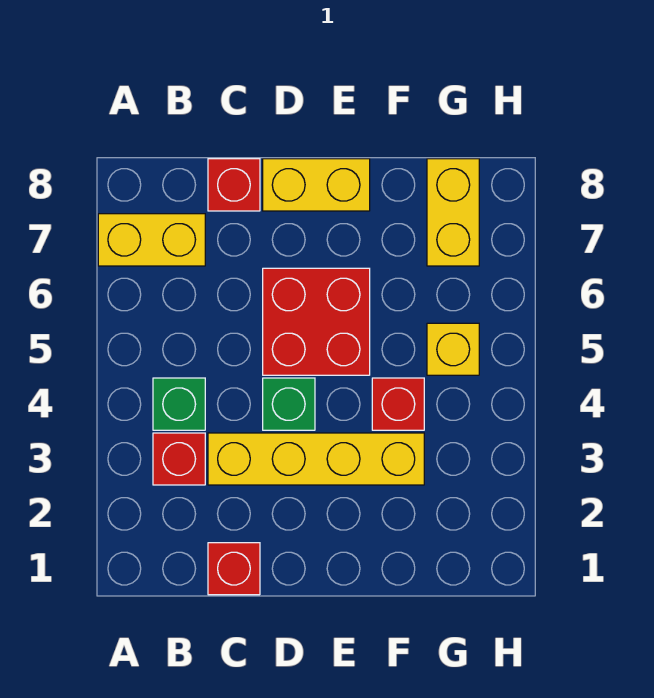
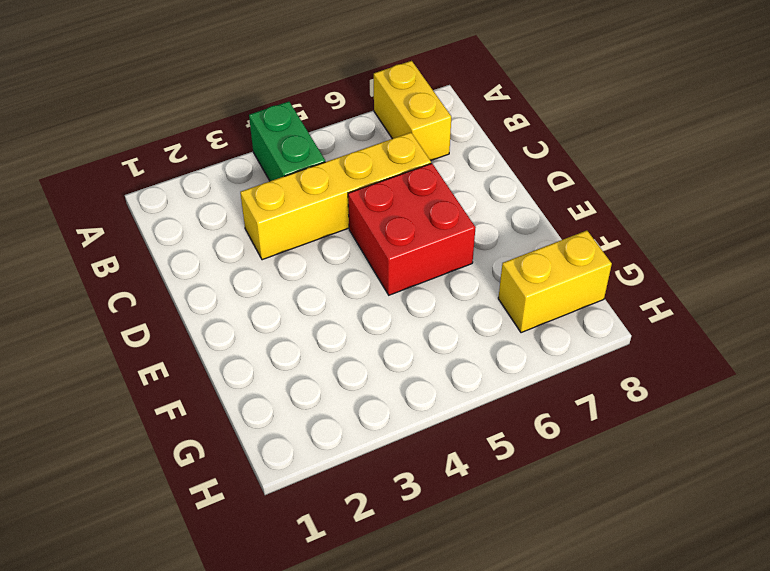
green 1x2 brick [249,102,325,181] -> green 1x1 brick [153,378,205,430]
yellow 1x4 brick [240,133,431,260] -> yellow 1x4 brick turned to [208,433,424,485]
none -> red 1x1 brick [153,433,205,485]
none -> red 1x1 brick [208,543,260,595]
none -> red 1x1 brick [208,159,260,211]

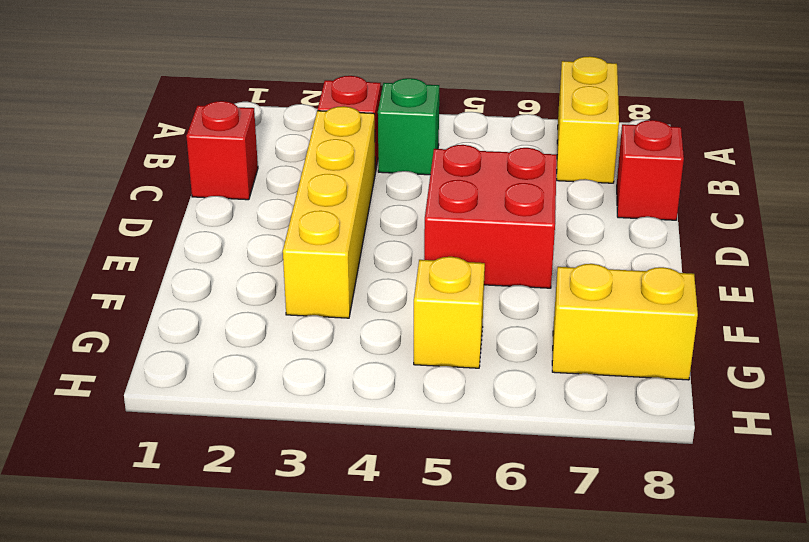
none -> green 1x1 brick [263,378,315,430]
none -> yellow 1x2 brick [263,159,370,211]
none -> red 1x1 brick [372,378,424,430]

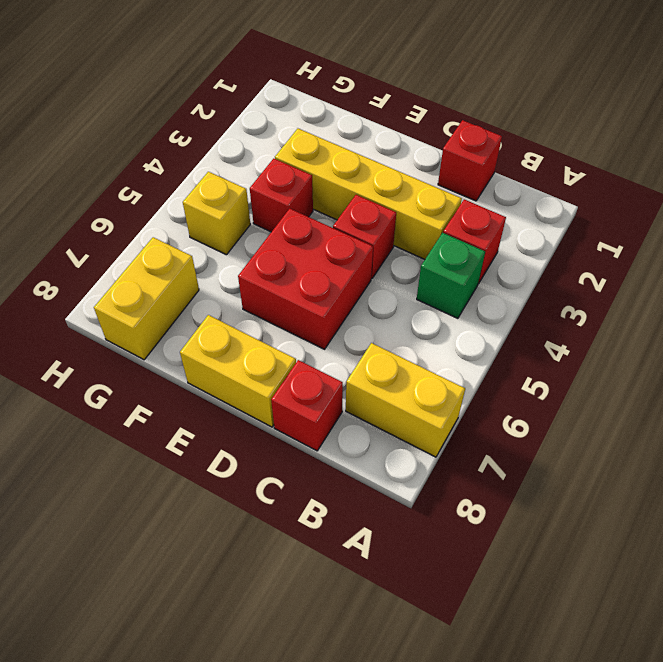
red 1x1 brick [333,195,396,279] -> green 1x1 brick [263,378,315,430]

